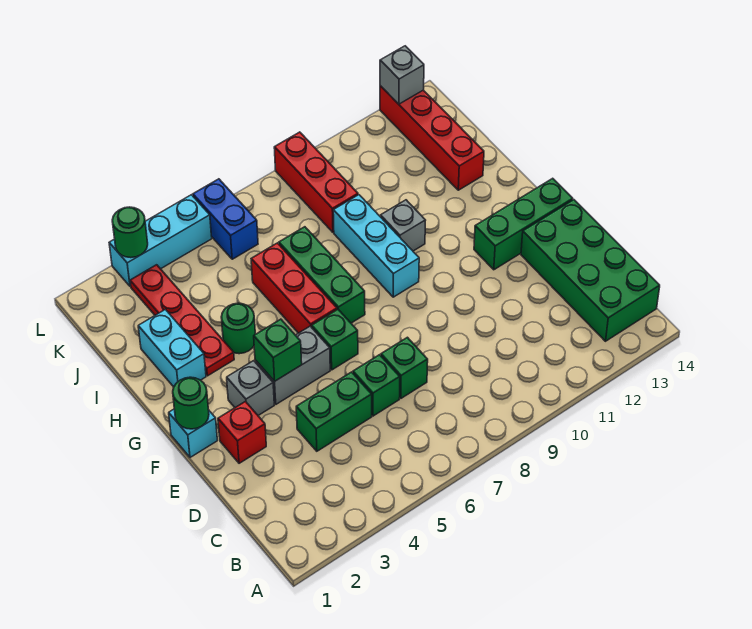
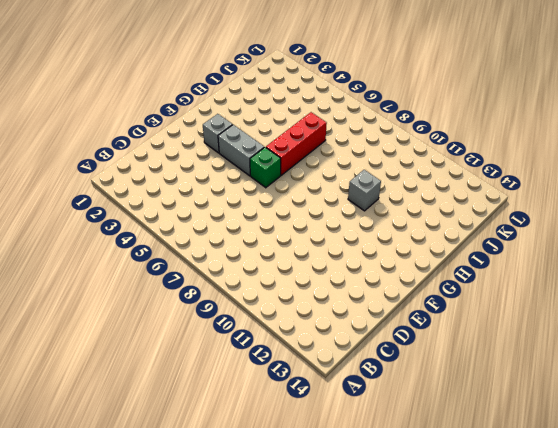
none -> green 2x4 brick [521,200,660,341]
none -> green 1x2 brick [296,372,372,451]
none -> green 1x1 brick [353,355,400,416]

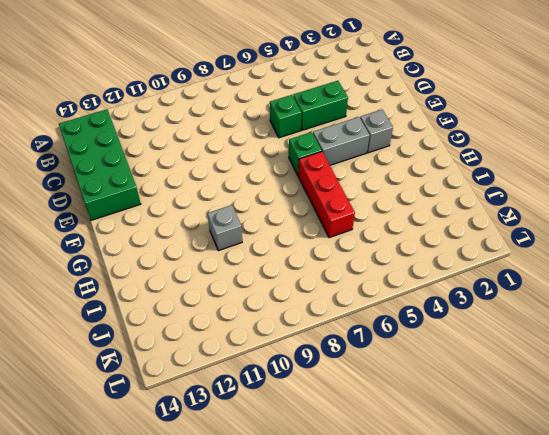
none -> green 1x1 brick [381,337,428,398]
none -> red 1x1 brick [218,401,266,463]
none -> cyan 1x1 brick [169,409,217,457]

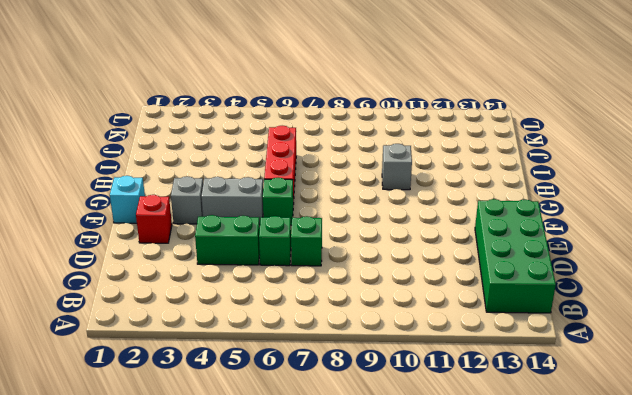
none -> green 1x3 brick [474,178,573,270]
none -> green 1x3 brick [279,227,365,323]
none -> cyan 1x3 brick [333,195,419,297]

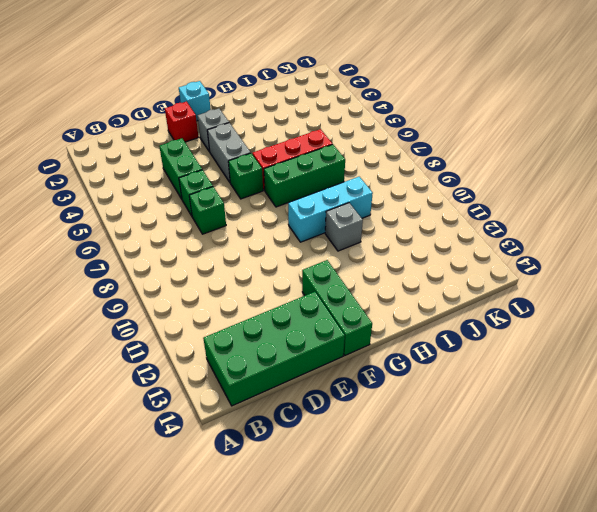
none -> cyan 1x2 brick [138,309,206,387]
none -> red 1x4 plate [130,265,234,376]
none -> green 1x1 round brick [221,303,255,354]

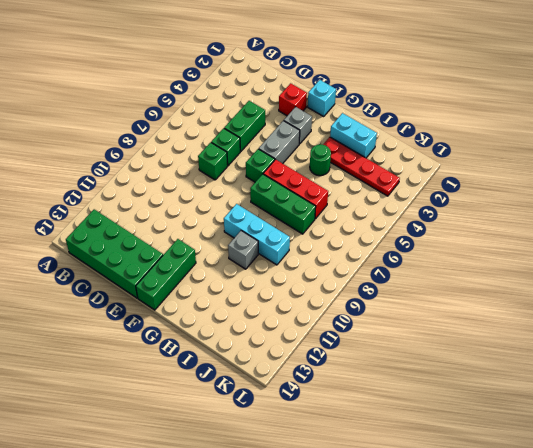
none -> red 1x4 brick [380,86,484,190]
none -> red 1x3 brick [274,132,358,232]
none -> blue 1x2 brick [193,179,258,259]

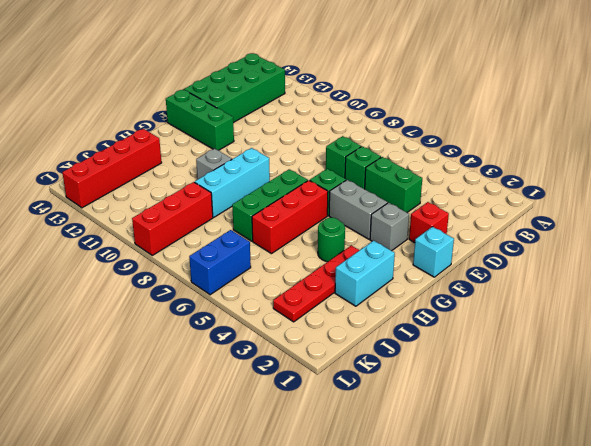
none -> cyan 1x3 brick [109,195,212,287]
none -> green 1x1 round brick [173,377,209,429]
none -> green 1x1 brick [254,319,302,381]

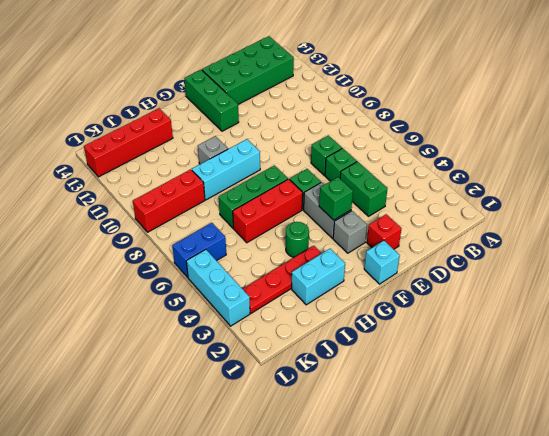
none -> green 1x1 round brick [173,377,209,429]
none -> green 1x1 round brick [112,207,148,258]
none -> grey 1x1 brick [380,46,424,104]

